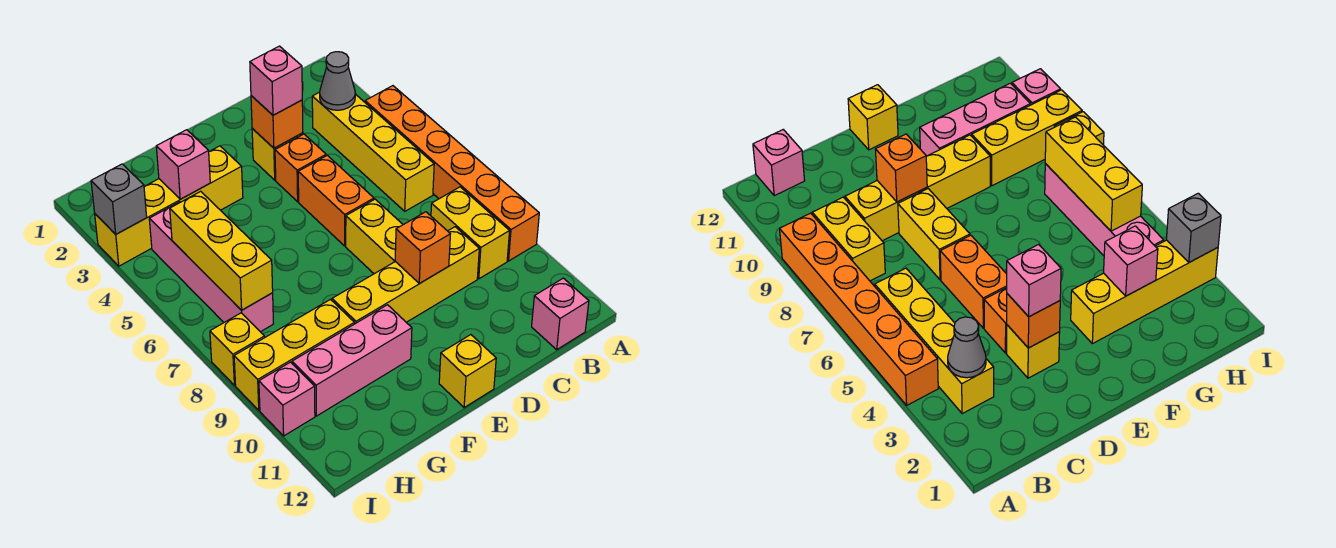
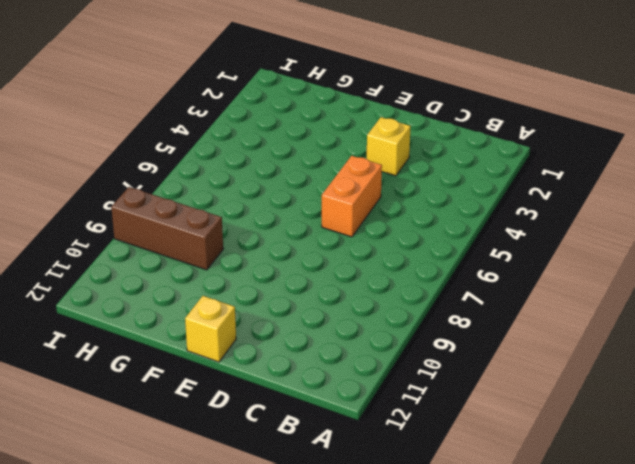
brown 1x3 brick [111,187,223,270] -> yellow 1x3 brick [234,300,354,410]
none -> orange 1x6 brick [365,86,539,261]
none -> yellow 1x4 brick [312,92,434,211]
none -> yellow 1x2 brick [431,187,510,279]

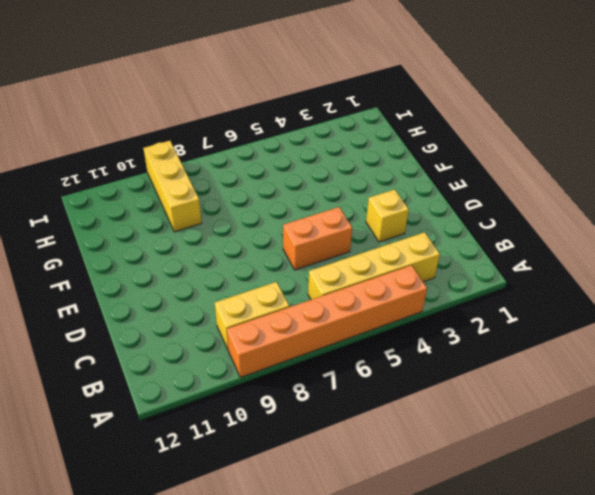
none -> pink 1x1 brick [532,278,589,350]
none -> yellow 1x4 brick [332,227,479,324]
none -> orange 1x1 brick [275,134,326,202]

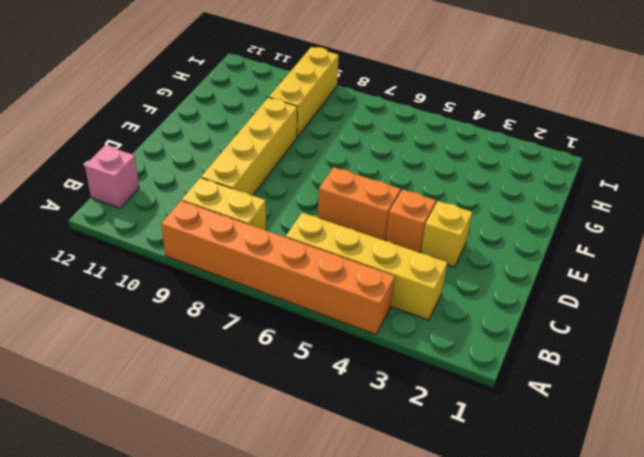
none -> yellow 1x2 brick [346,199,403,274]
none -> yellow 1x1 brick [439,335,496,408]
none -> yellow 1x4 brick [95,146,243,266]

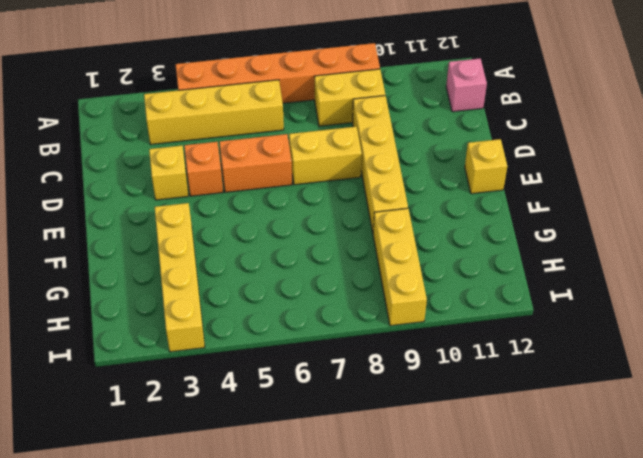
none -> pink 1x3 brick [292,305,412,416]
none -> pink 1x4 brick [149,202,273,332]
none -> yellow 1x1 brick [210,313,265,385]

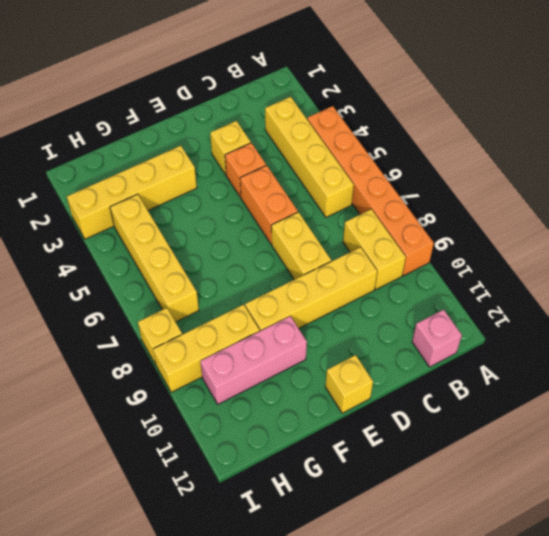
yellow 1x4 brick [110,194,199,322] -> pink 1x4 brick [149,202,273,332]
none -> pink 1x1 brick [259,362,315,436]
none -> grey 1x1 cone [320,52,355,110]
none -> orange 1x1 brick [251,96,303,148]

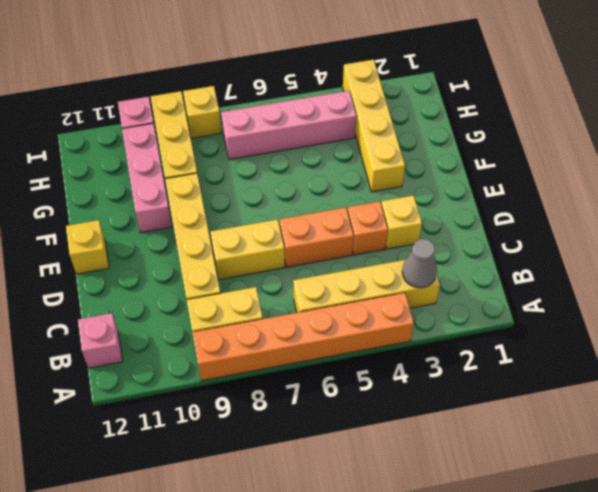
none -> orange 1x1 brick [251,96,303,148]
none -> orange 1x1 brick [395,212,450,284]
none -> pink 1x1 brick [156,130,210,199]

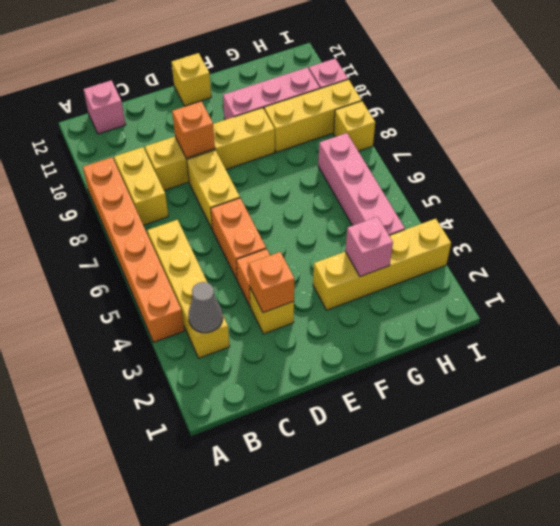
none -> yellow 1x3 brick [170,191,273,310]
none -> grey 1x1 brick [91,164,147,234]
none -> pink 1x1 brick [250,46,302,115]

